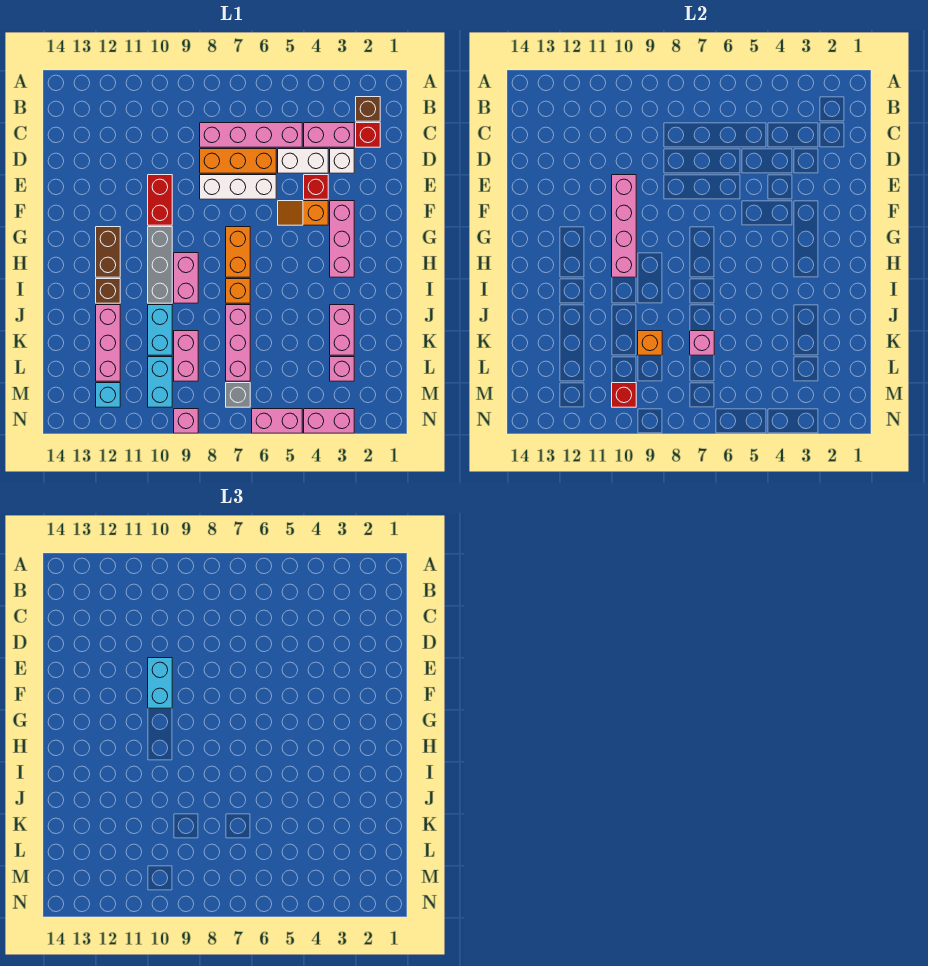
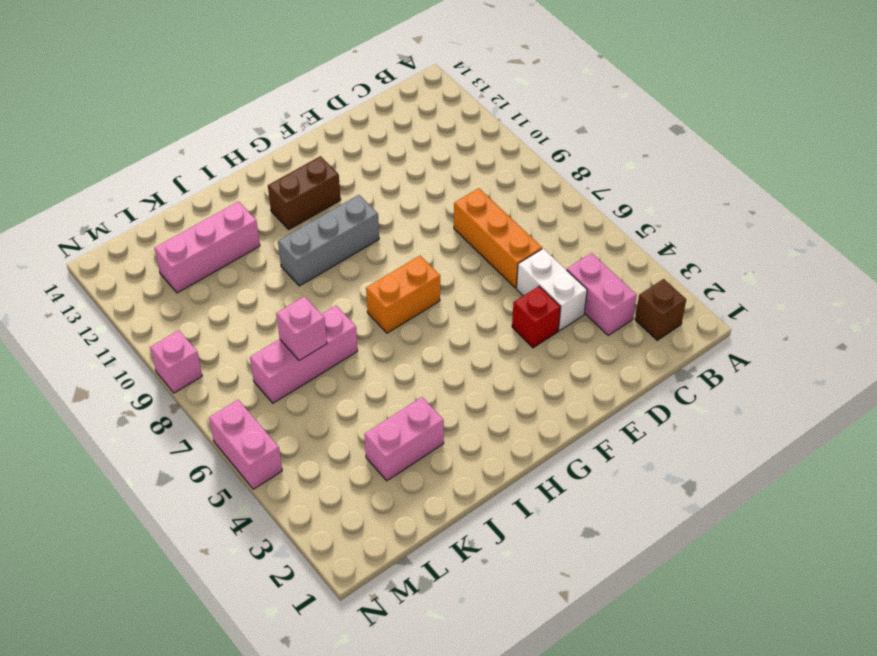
none -> red 1x1 brick [356,123,380,147]
none -> pink 1x4 brick [200,123,302,147]
none -> white 1x1 brick [330,149,354,173]
none -> white 1x3 brick [200,175,276,199]

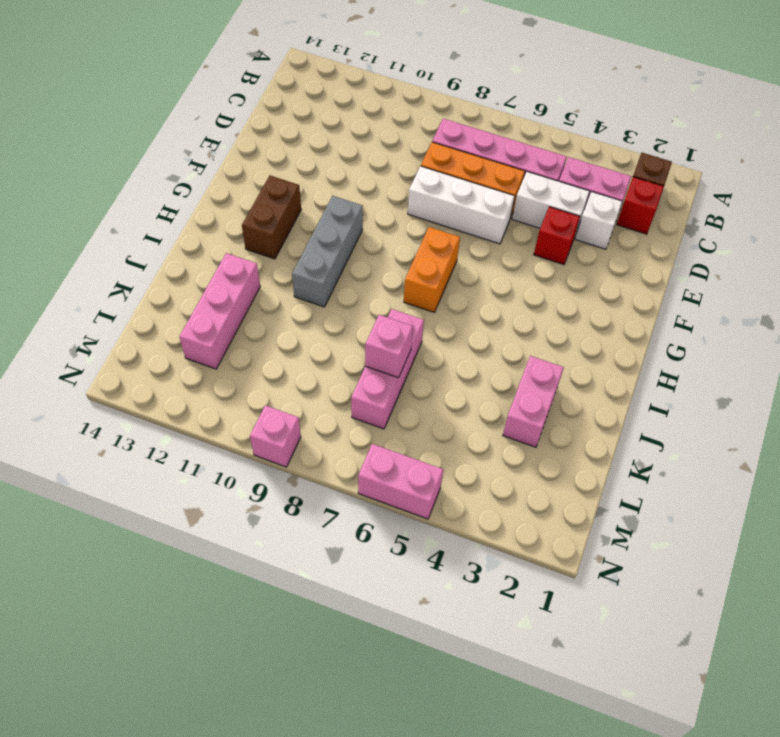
none -> red 1x2 brick [148,175,172,225]
none -> pink 1x3 brick [330,201,354,277]
none -> orange 1x2 slope [278,201,328,225]
none -> pink 1x2 brick [174,253,198,303]

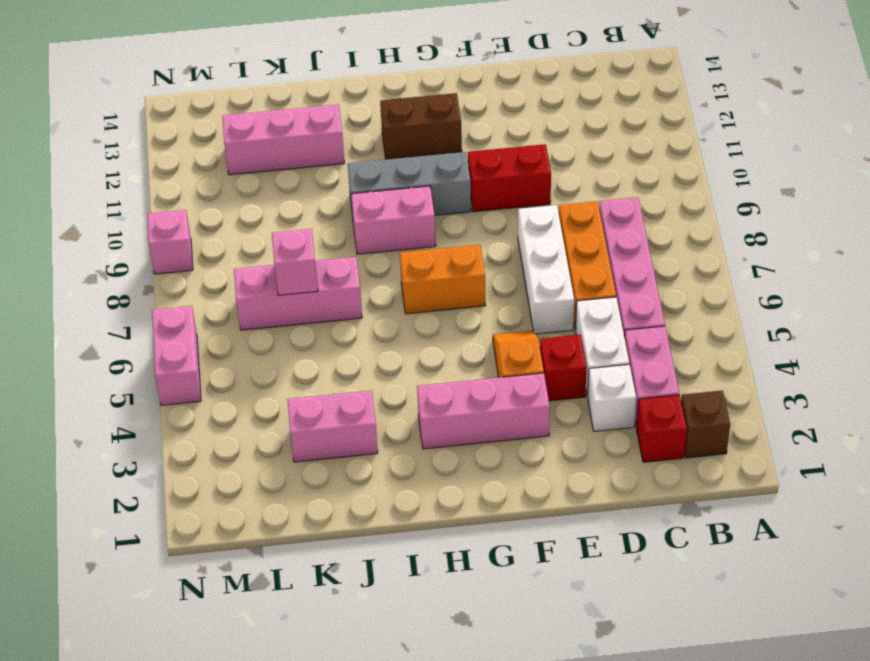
none -> orange 1x1 brick [226,279,250,303]
none -> brown 1x1 brick [96,279,120,303]
none -> cyan 1x2 brick [148,305,172,355]
none -> pink 1x2 brick [174,331,198,381]

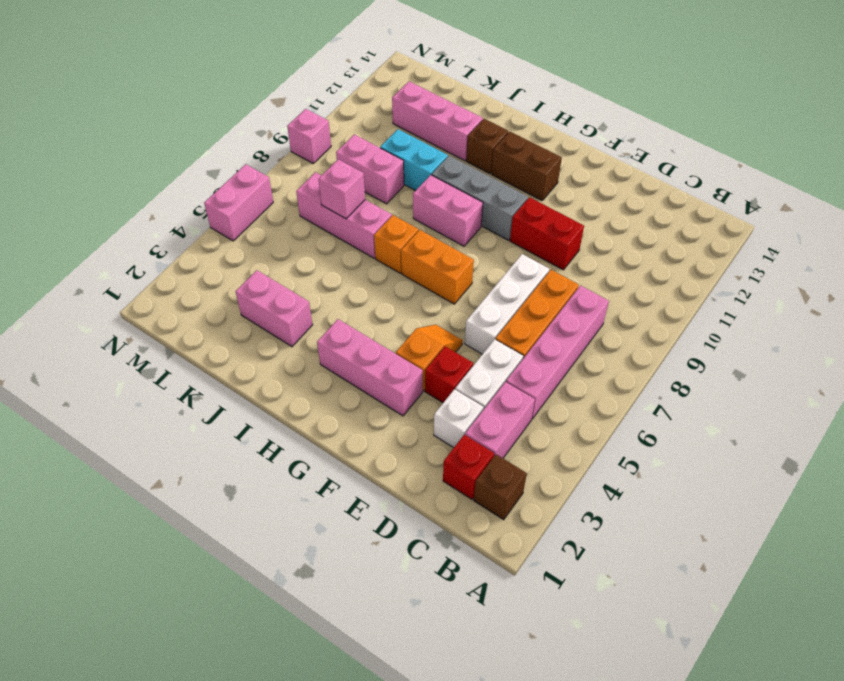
none -> pink 1x1 brick [330,357,354,381]
none -> cyan 1x2 brick [148,357,172,407]
none -> grey 1x1 brick [226,383,250,407]
none -> cyan 1x1 brick [96,383,120,407]

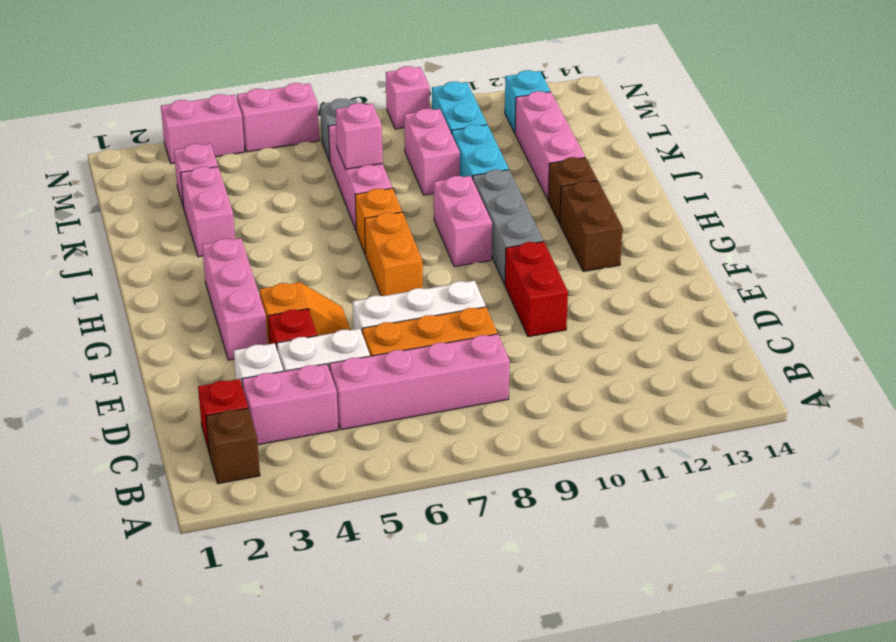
none -> pink 1x4 brick [612,175,636,277]
none -> orange 1x1 brick [638,331,662,355]
none -> red 1x1 brick [612,383,636,407]
none -> cyan 1x2 brick [148,658,172,708]

